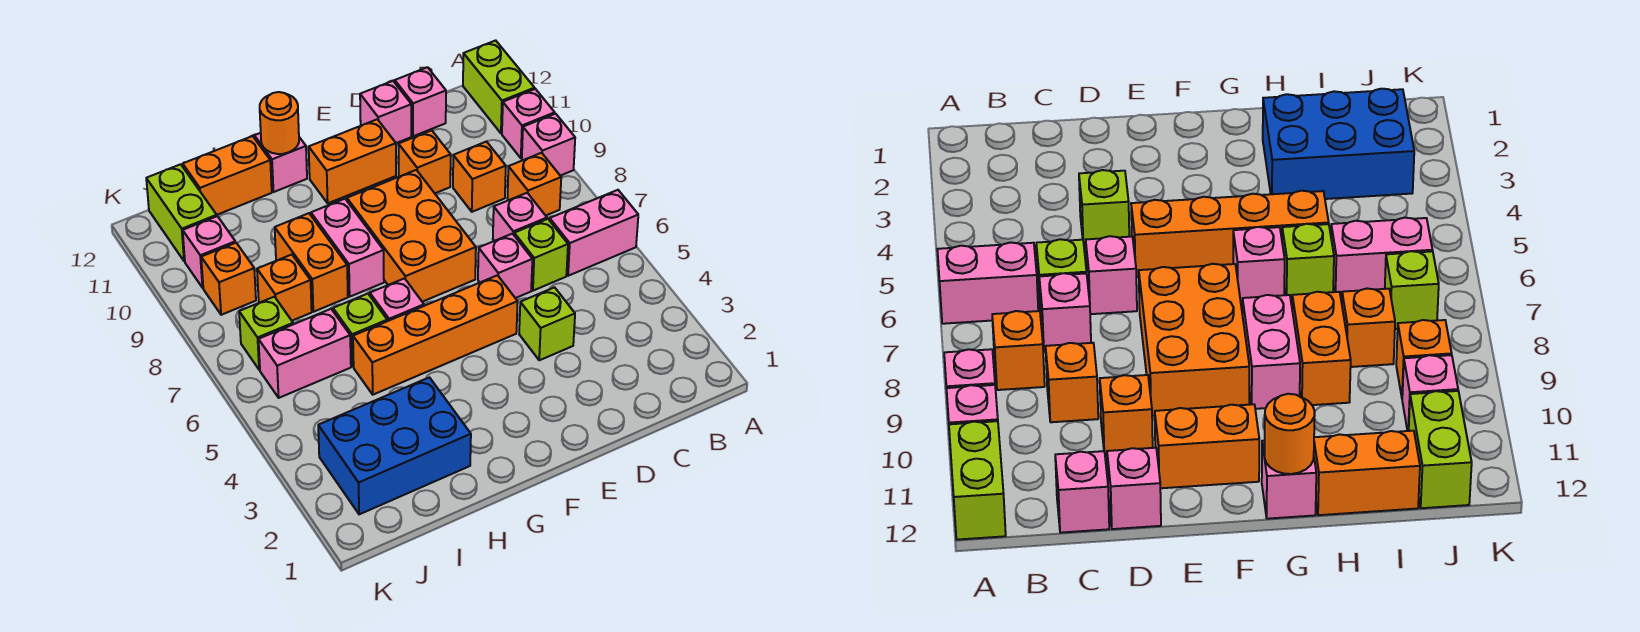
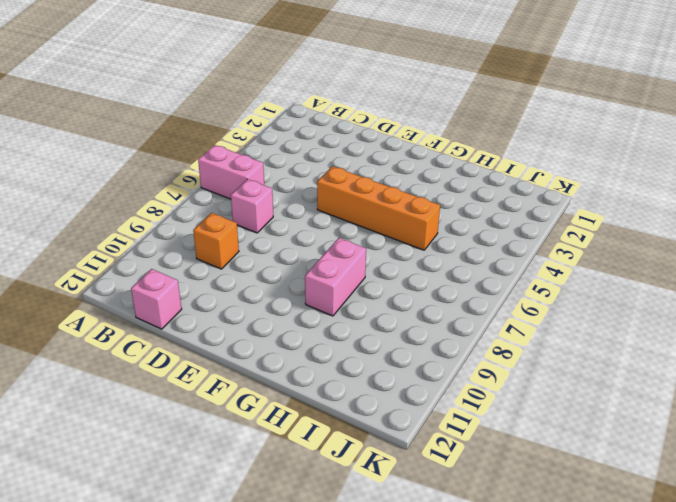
none -> pink 1x1 brick [522,114,575,176]
none -> pink 1x1 brick [502,89,555,158]
none -> lime 1x2 brick [463,40,534,133]
none -> orange 1x1 brick [507,153,561,216]

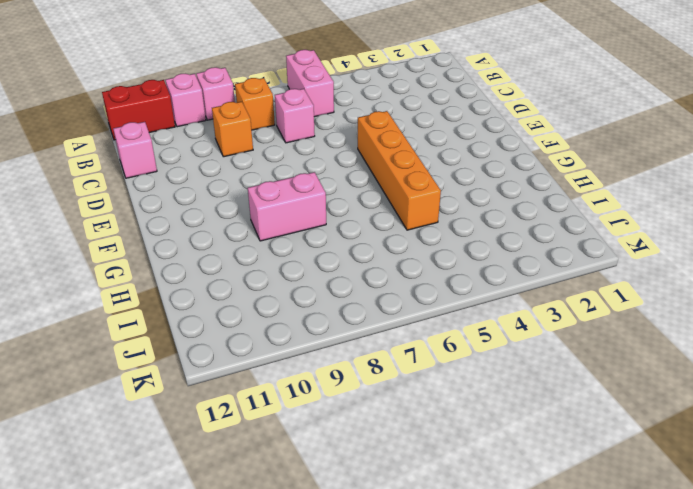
red 1x2 brick [102,80,175,140] -> lime 1x2 brick [463,40,534,133]
none -> lime 1x1 brick [514,219,568,291]
none -> lime 1x1 brick [519,287,575,360]
none -> pink 1x1 brick [478,234,532,298]
none -> orange 1x1 brick [399,130,451,193]

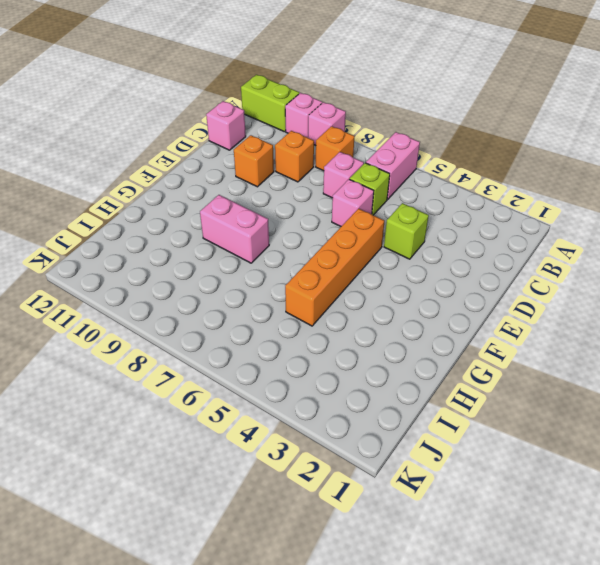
none -> pink 1x1 brick [360,81,411,143]
none -> orange 2x3 brick [347,170,476,302]
none -> orange 1x2 brick [309,119,396,203]
none -> pink 1x1 brick [370,278,424,321]

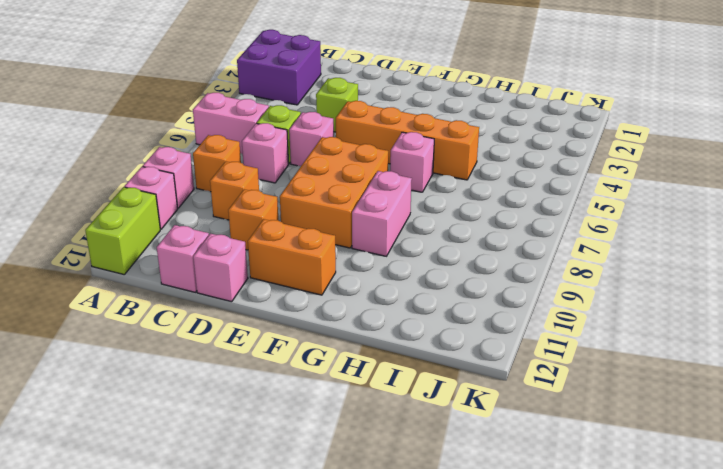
purple 2x2 brick [237,30,321,105] -> none
none -> pink 1x1 brick [254,133,307,192]
none -> blue 2x3 brick [318,377,471,514]
none -> lime 1x1 brick [333,294,387,367]
none -> orange 1x2 brick [275,213,348,312]

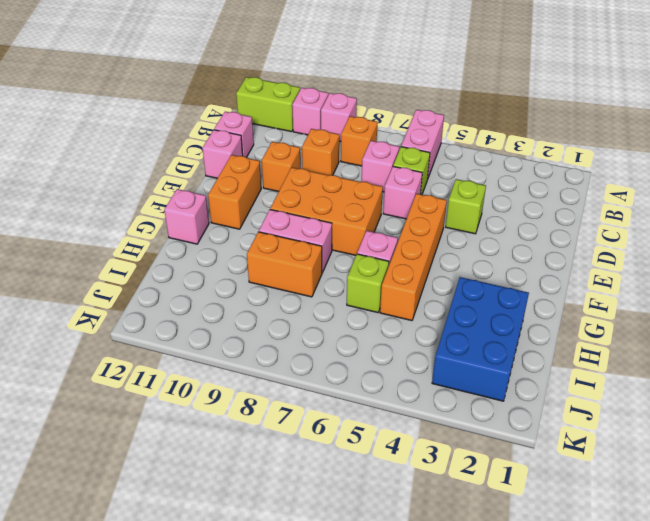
none -> orange 1x2 brick [183,136,272,215]
none -> pink 1x2 brick [258,309,351,398]
none -> orange 1x1 brick [257,255,312,321]
none -> lime 1x1 brick [239,297,293,370]

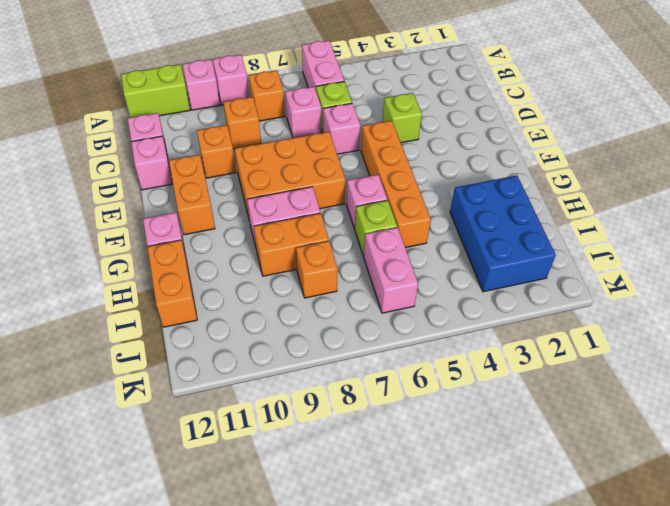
none -> lime 1x1 brick [239,297,293,370]
none -> orange 1x1 brick [201,243,256,315]
none -> pink 1x1 brick [183,216,235,288]
none -> lime 1x2 brick [146,164,217,261]

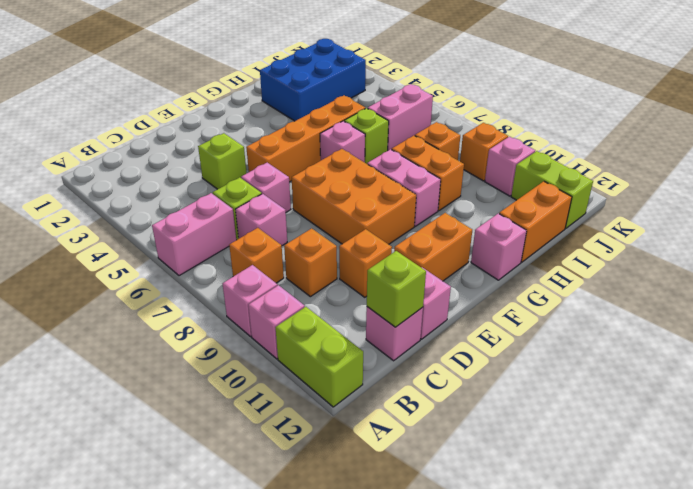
lime 1x1 brick [367,251,426,327] -> lime 1x1 brick moved to [239,297,293,370]
none -> orange 1x1 round brick [260,92,299,154]

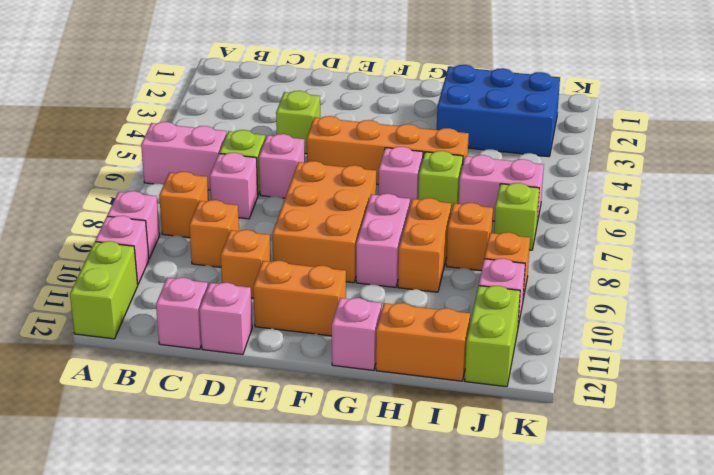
none -> orange 1x1 round brick [260,92,299,154]

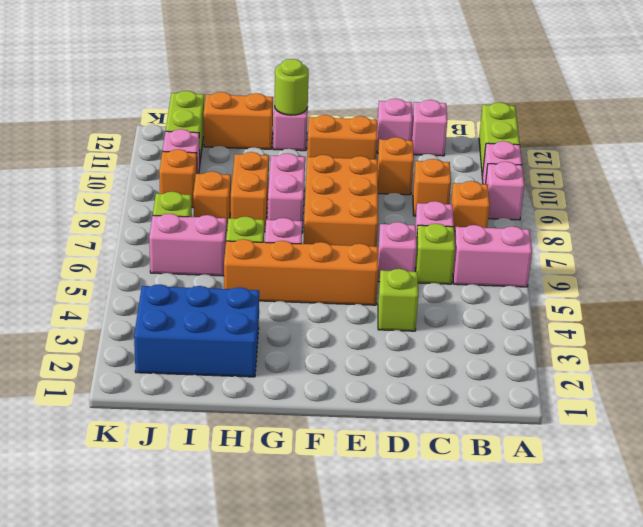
lime 1x1 round brick [274,59,309,115] -> orange 1x1 round brick [260,92,299,154]

